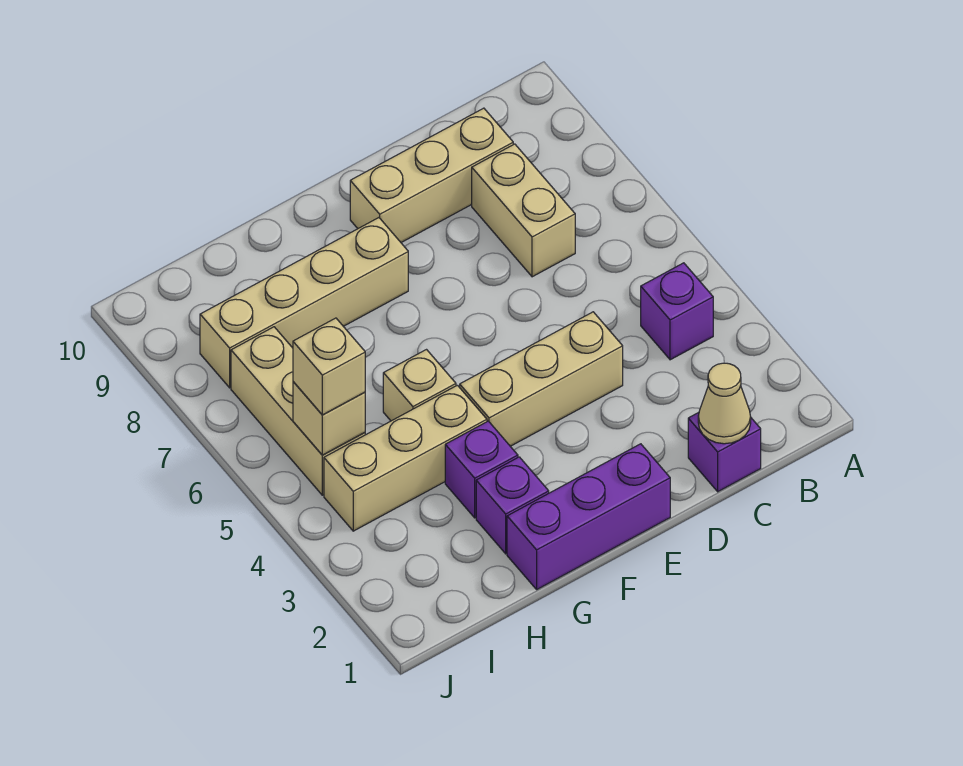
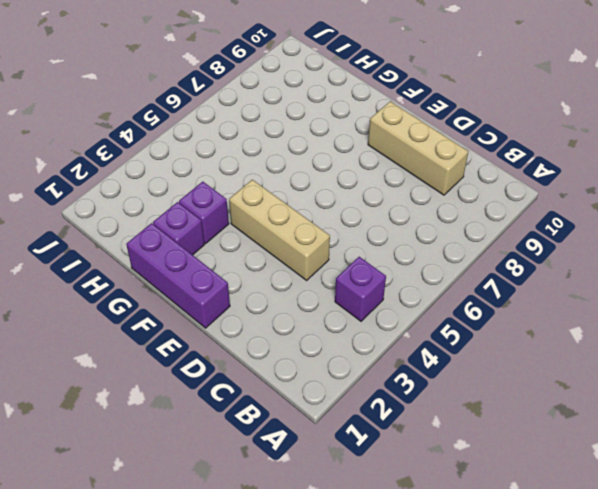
none -> purple 1x1 brick [688,412,761,492]
none -> tan 1x2 brick [472,144,575,277]
none -> tan 1x4 brick [200,218,408,388]

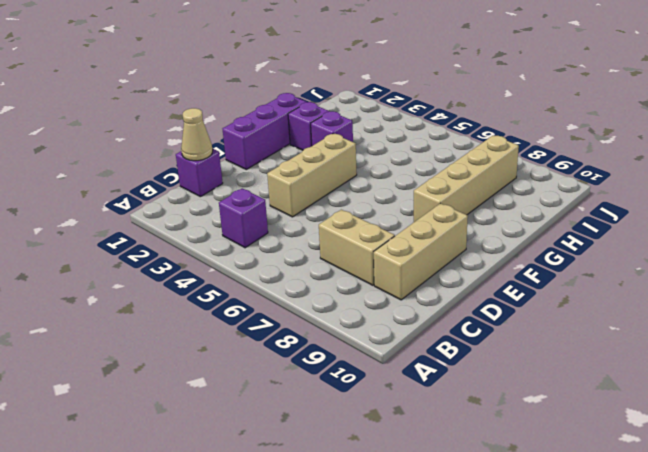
none -> tan 1x3 brick [324,385,487,531]
none -> tan 1x1 brick [383,350,456,421]
none -> tan 1x3 brick [231,327,365,495]

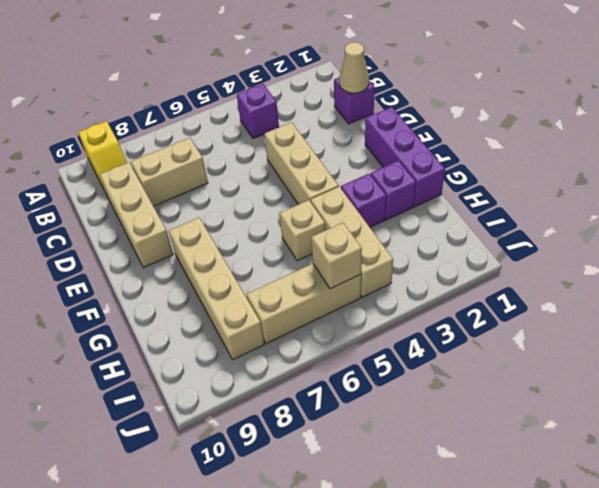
yellow 1x2 slope [78,121,127,195] -> none
none -> tan 1x1 brick [293,318,365,415]

